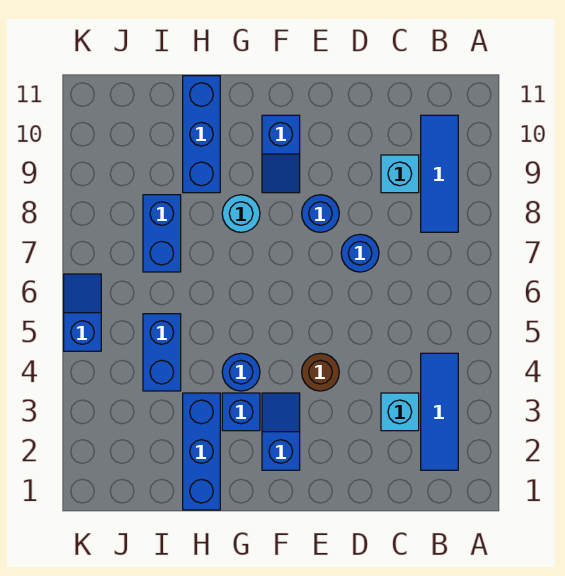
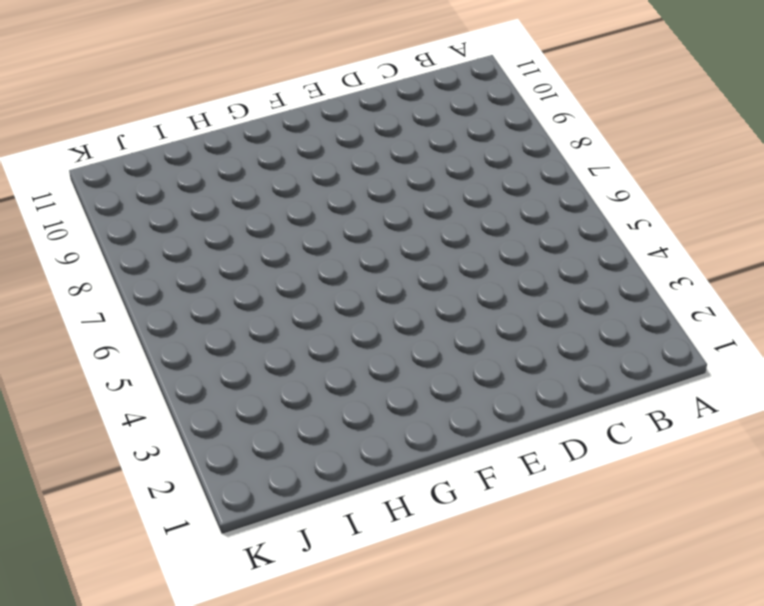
none -> blue 1x3 tile [421,353,458,470]
none -> blue 1x3 tile [421,115,458,232]
none -> cyan 1x1 brick [381,393,419,431]

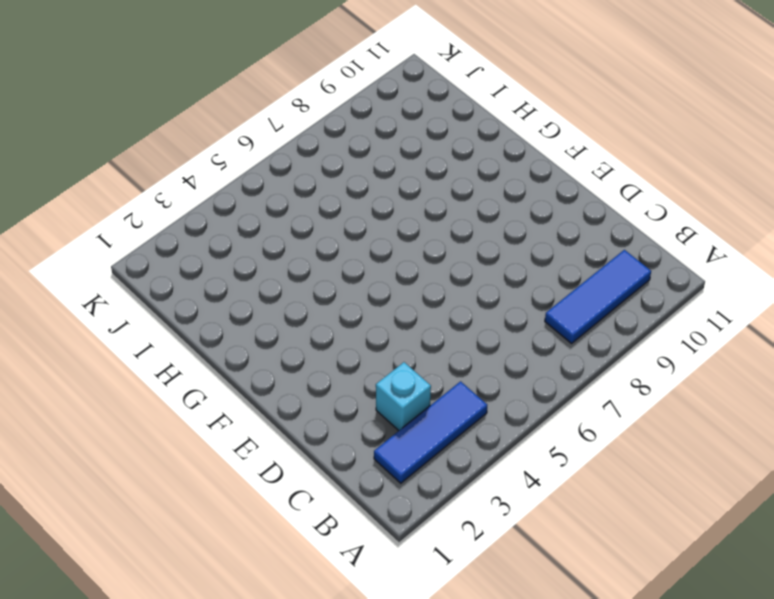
none -> cyan 1x1 brick [381,155,419,193]
none -> blue 1x1 round brick [341,234,379,272]
none -> brown 1x1 round brick [302,353,339,391]

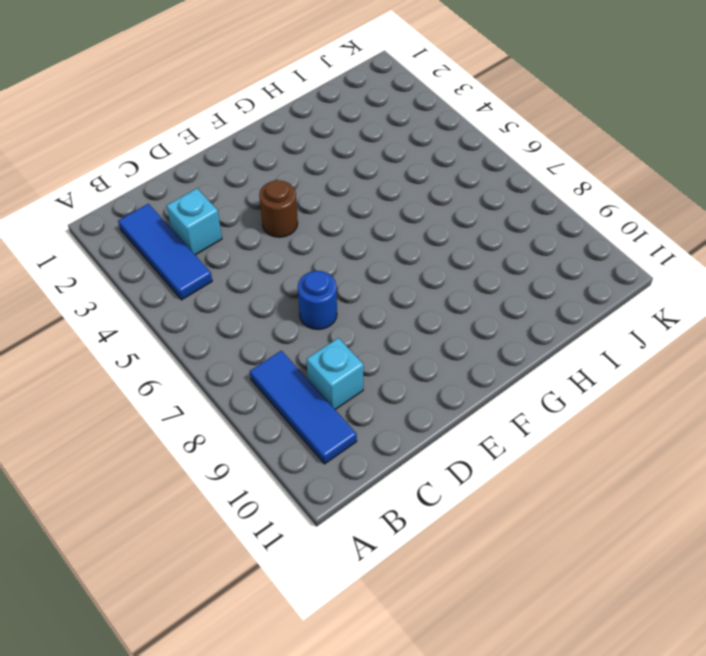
none -> blue 1x1 round brick [302,195,339,232]
none -> blue 1x2 slope [262,393,300,470]
none -> blue 1x2 slope [262,115,300,193]

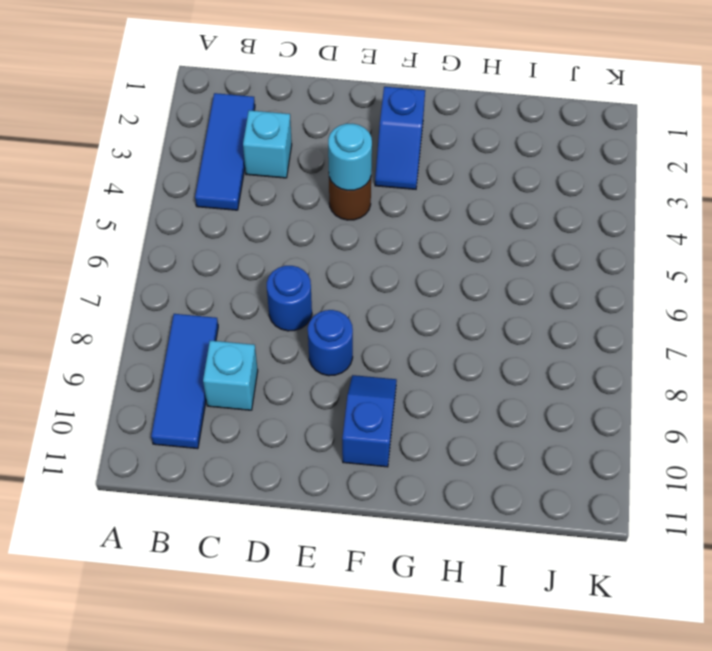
cyan 1x1 round brick [328,124,372,190] -> cyan 1x1 round brick moved to [222,195,260,232]
none -> blue 1x1 brick [222,393,260,431]
none -> blue 1x1 round brick [222,353,260,391]
none -> blue 1x3 brick [183,393,220,510]

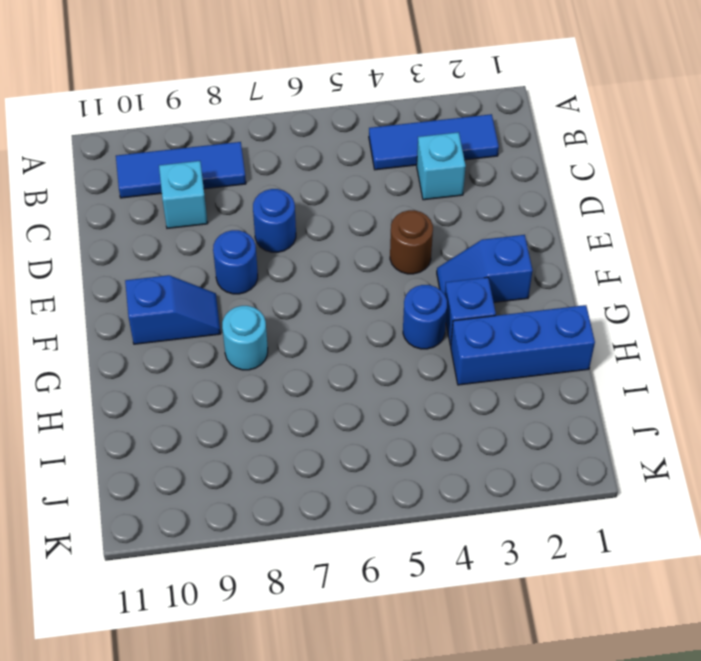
none -> blue 1x3 brick [183,76,220,193]
none -> blue 1x2 brick [143,314,181,391]
none -> blue 1x2 brick [143,195,181,272]

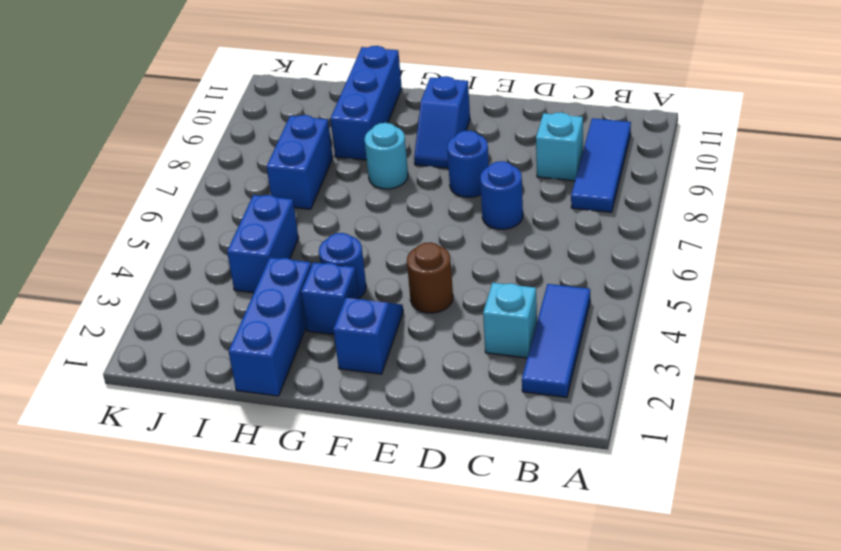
none -> blue 1x2 slope [64,274,101,351]

